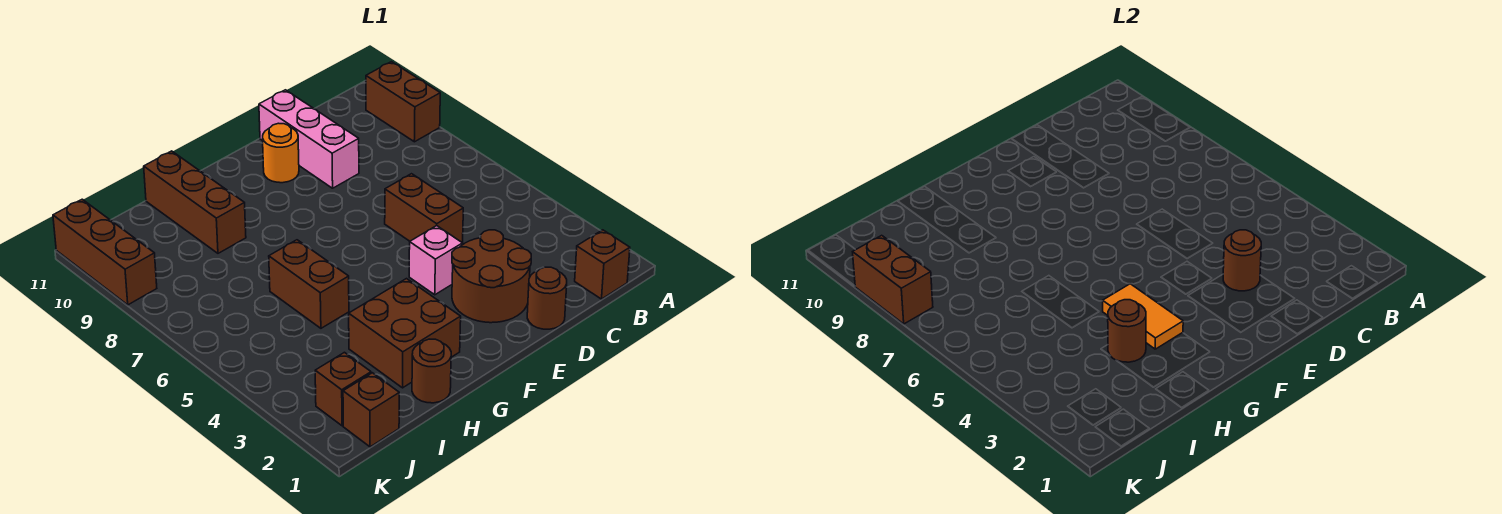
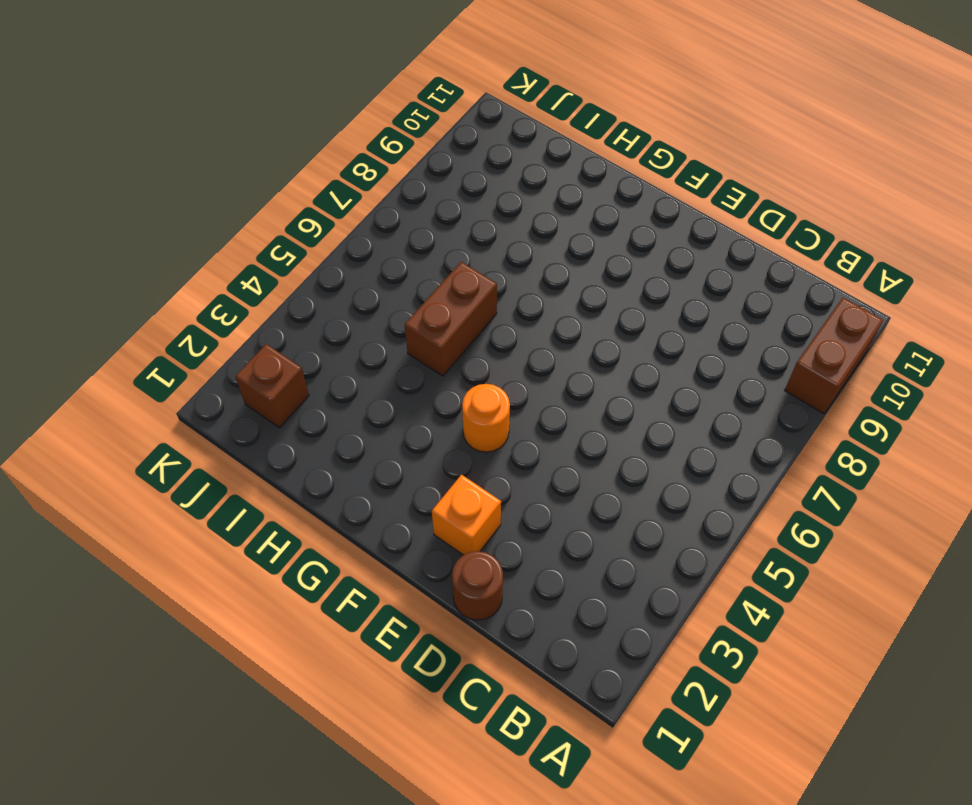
orange 1x1 brick [432,475,501,555] -> brown 2x2 round brick [452,230,531,323]
orange 1x1 round brick [462,384,510,452] -> orange 1x1 round brick moved to [263,123,299,183]
none -> brown 1x1 brick [575,230,630,299]
none -> brown 1x2 brick [385,174,463,243]
none -> pink 1x3 brick [259,90,359,188]

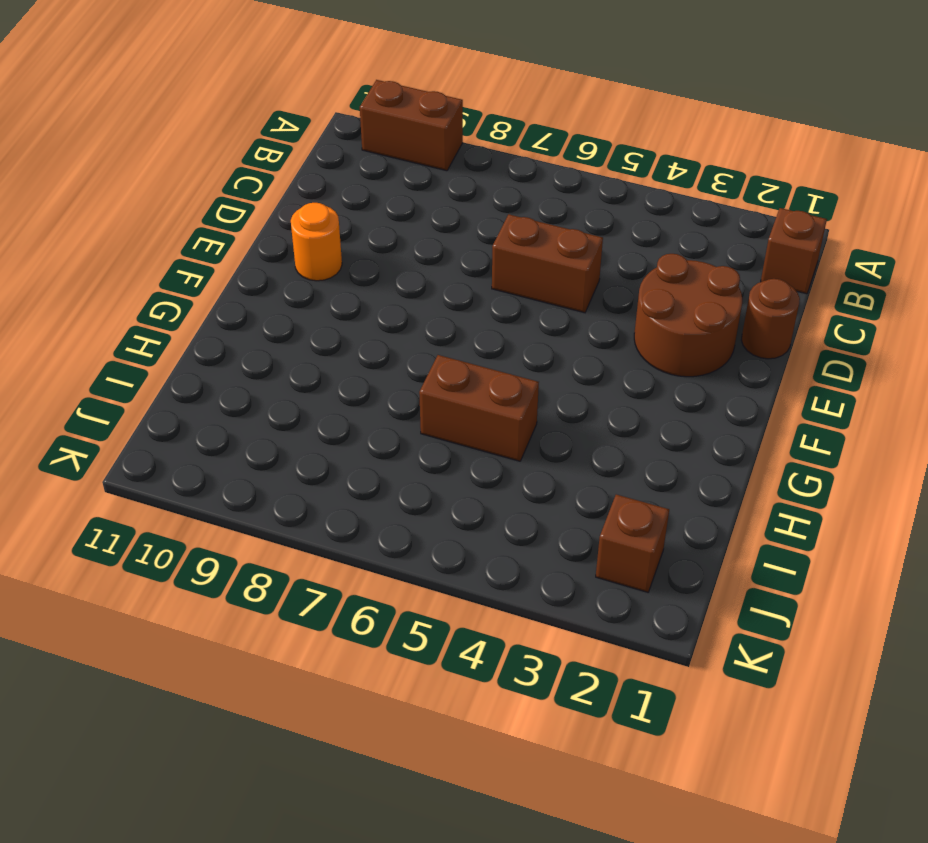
none -> pink 1x3 brick [259,90,359,188]
none -> pink 1x1 brick [409,226,463,295]
none -> brown 2x2 brick [349,279,461,388]

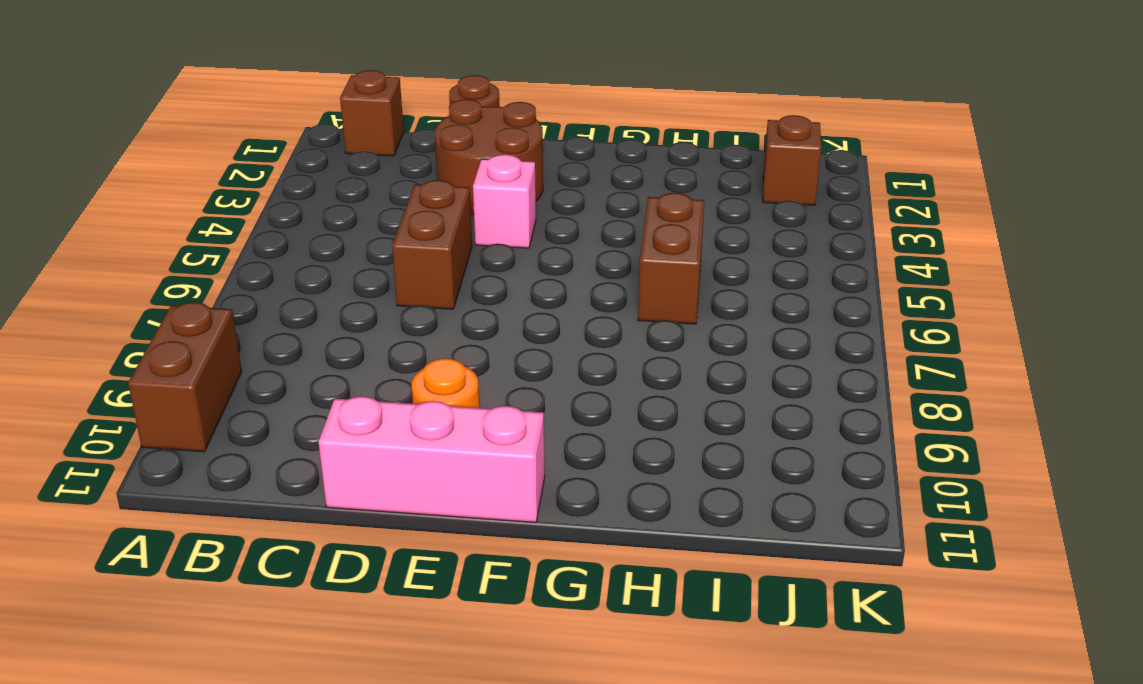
pink 1x3 brick [319,396,545,522] -> pink 1x3 brick turned to [259,90,359,188]
none -> brown 2x2 brick [349,279,461,388]
none -> brown 1x1 round brick [412,339,451,403]
none -> brown 1x3 brick [144,151,246,253]

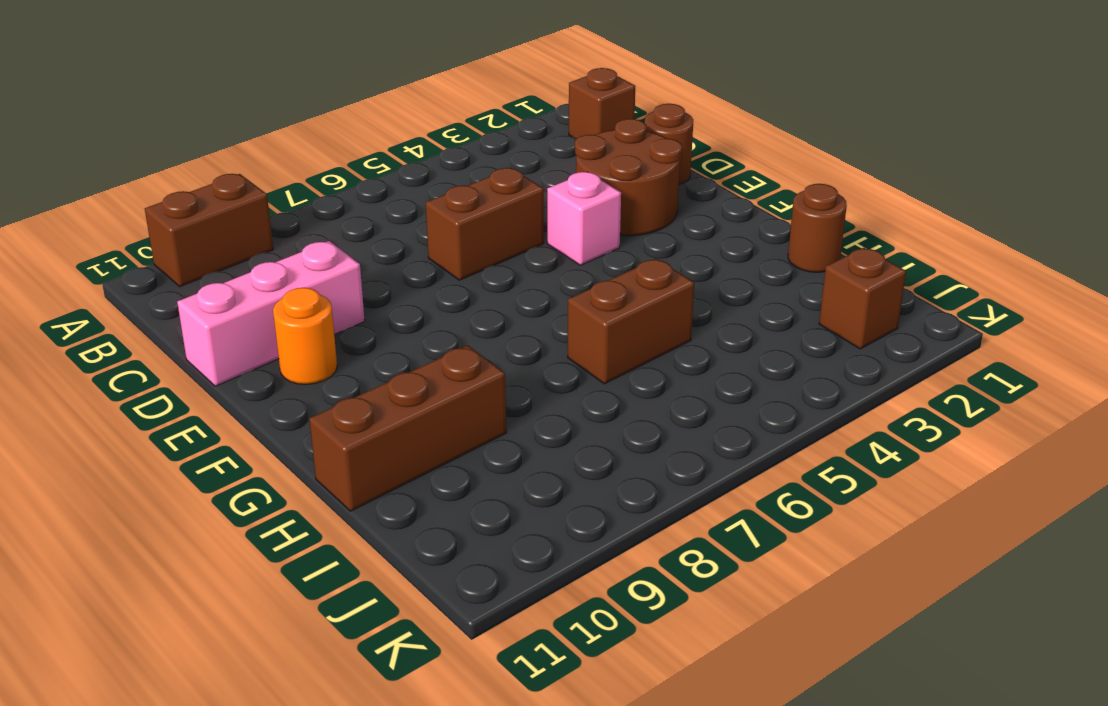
none -> brown 2x2 brick [349,279,461,388]
none -> brown 1x1 brick [343,373,399,447]
none -> brown 1x3 brick [53,199,157,305]

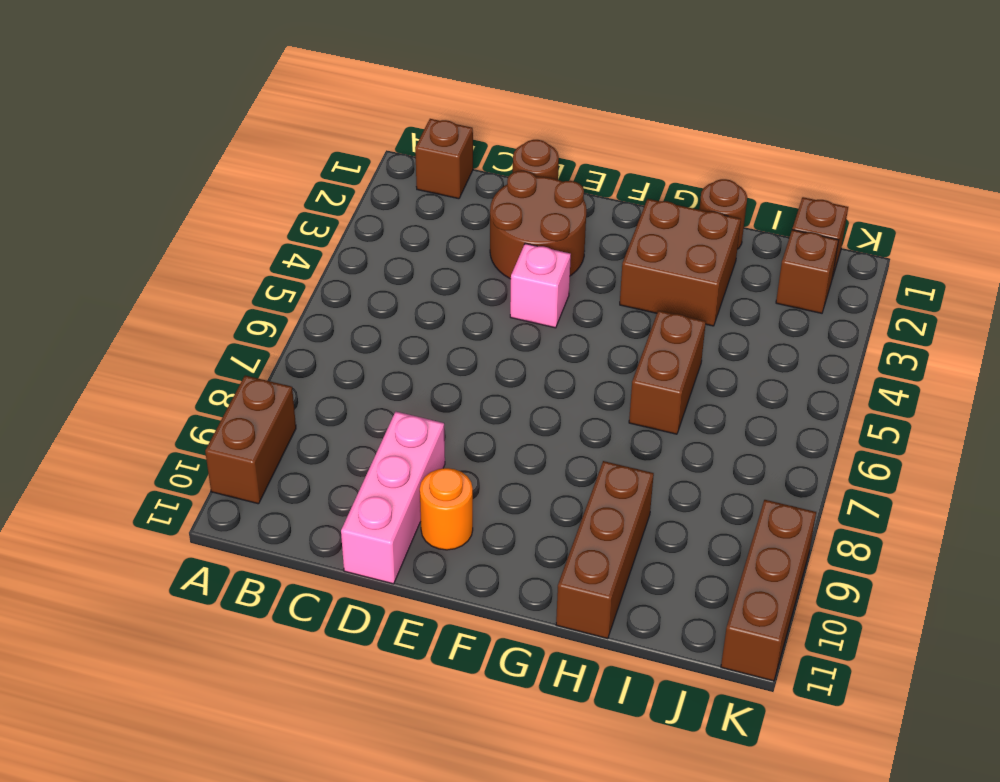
none -> brown 1x2 brick [385,174,463,243]
none -> brown 1x1 round brick [1223,230,1261,291]
none -> orange 1x2 tile [1103,284,1183,349]

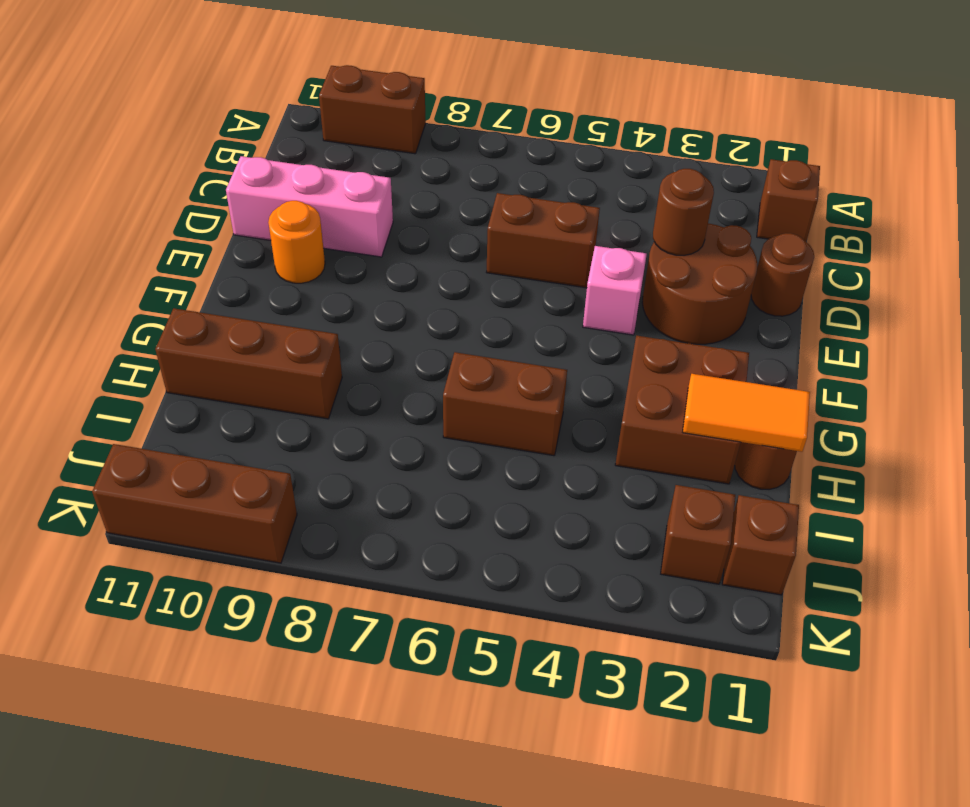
orange 1x2 tile [683,374,810,452] -> orange 1x2 tile moved to [1103,284,1183,349]
none -> brown 1x1 round brick [1108,300,1146,362]
none -> brown 1x2 brick [853,235,933,324]

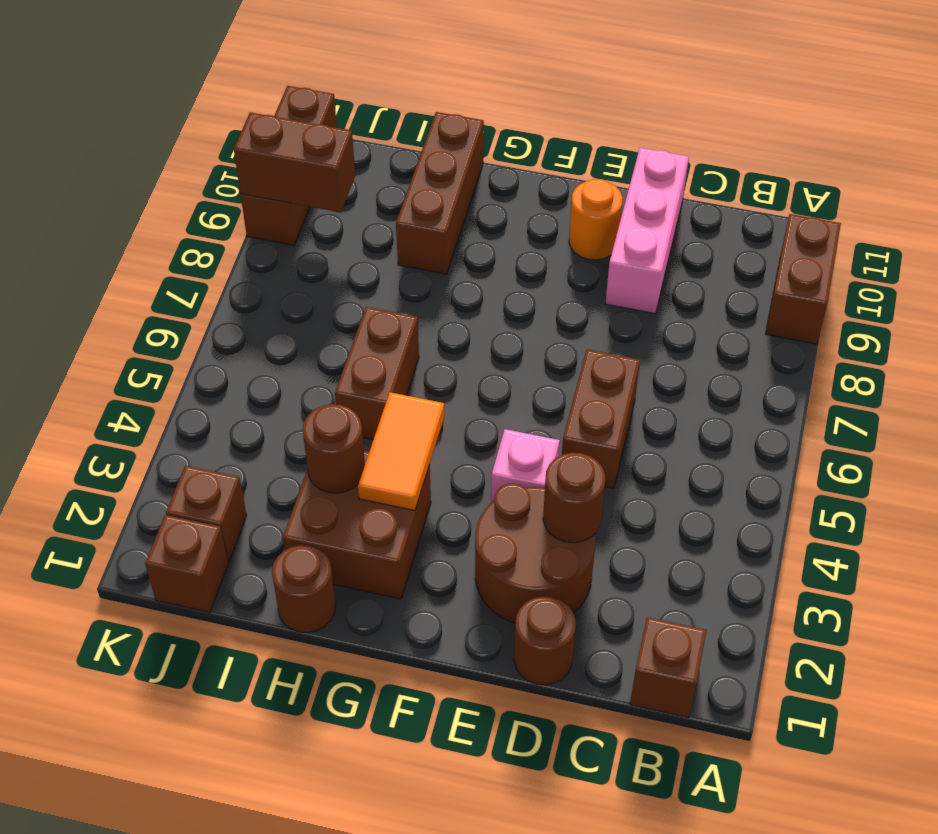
brown 1x2 brick [234,112,355,212] -> brown 1x2 brick turned to [853,235,933,324]

